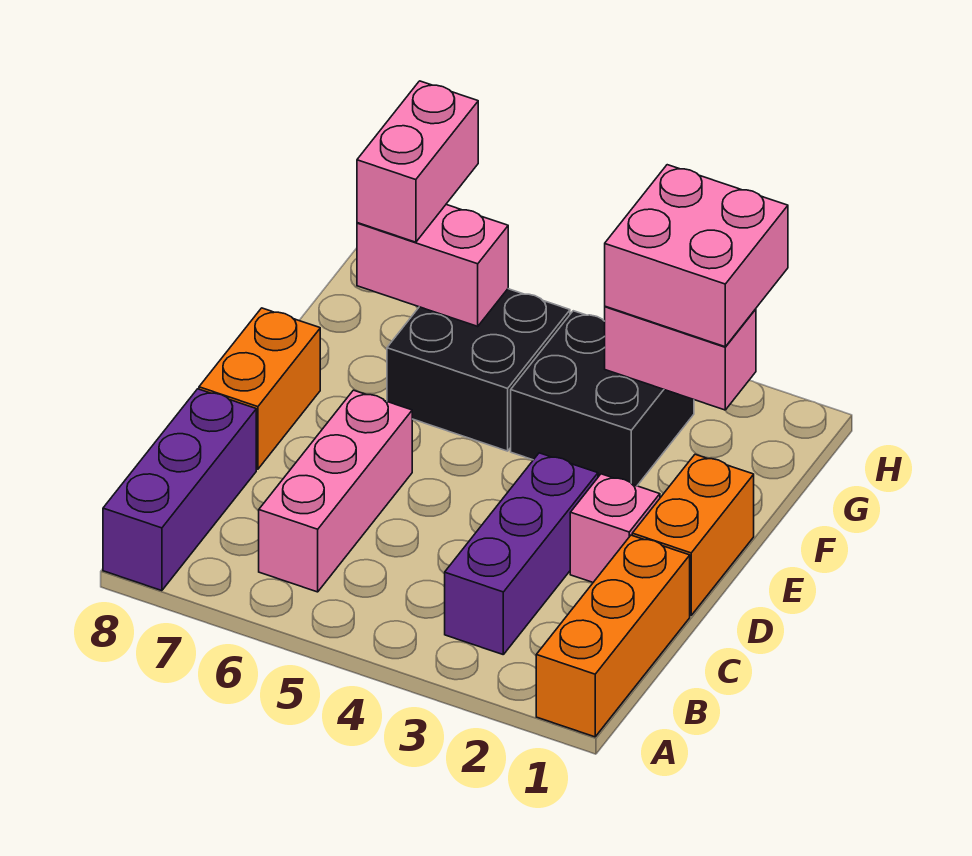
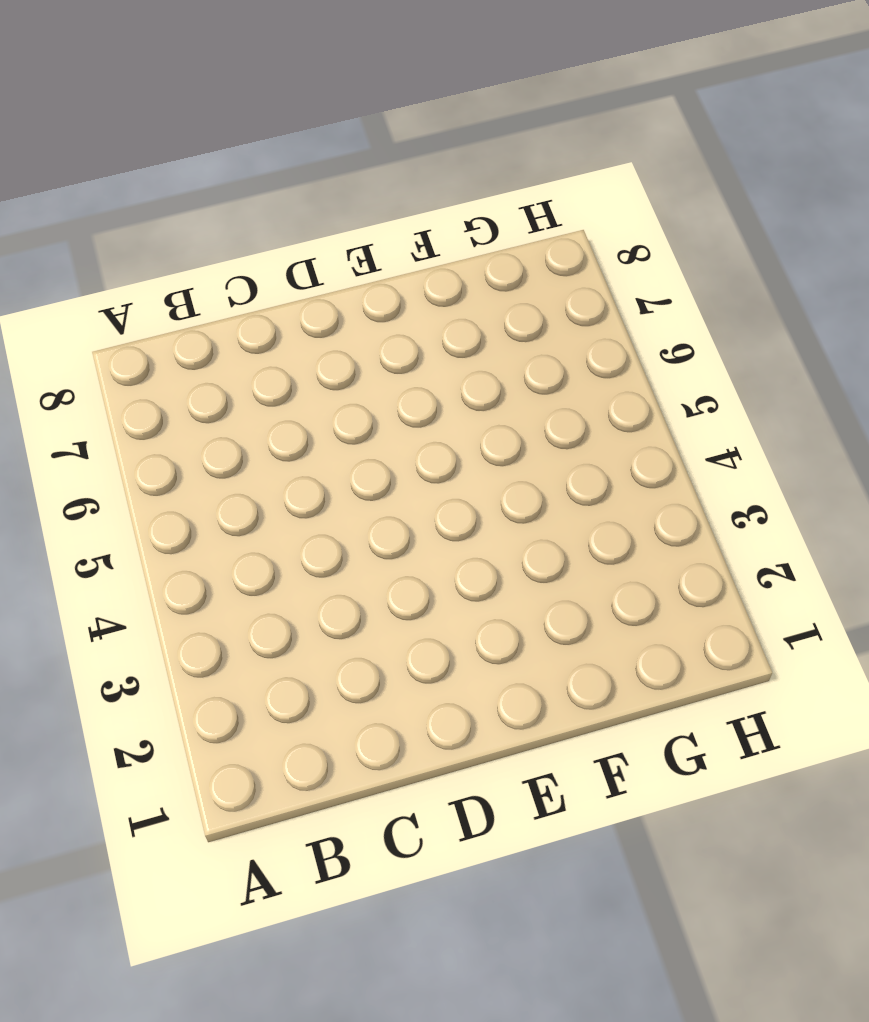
none -> orange 1x3 brick [536,535,690,737]
none -> purple 1x3 brick [103,389,256,591]
none -> purple 1x3 brick [445,453,598,654]

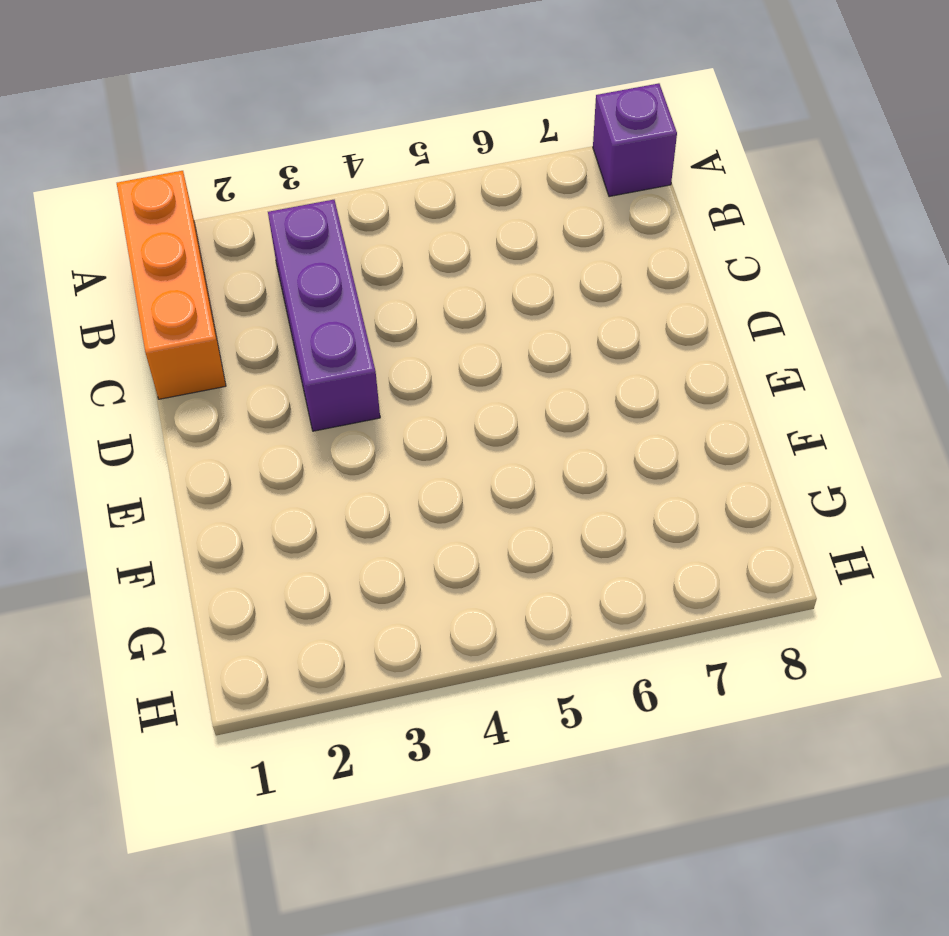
purple 1x1 brick [593,83,677,197] -> purple 1x3 brick [103,389,256,591]
none -> pink 1x3 brick [259,390,412,592]
none -> orange 1x2 brick [632,454,754,615]
none -> pink 1x1 brick [570,474,660,582]

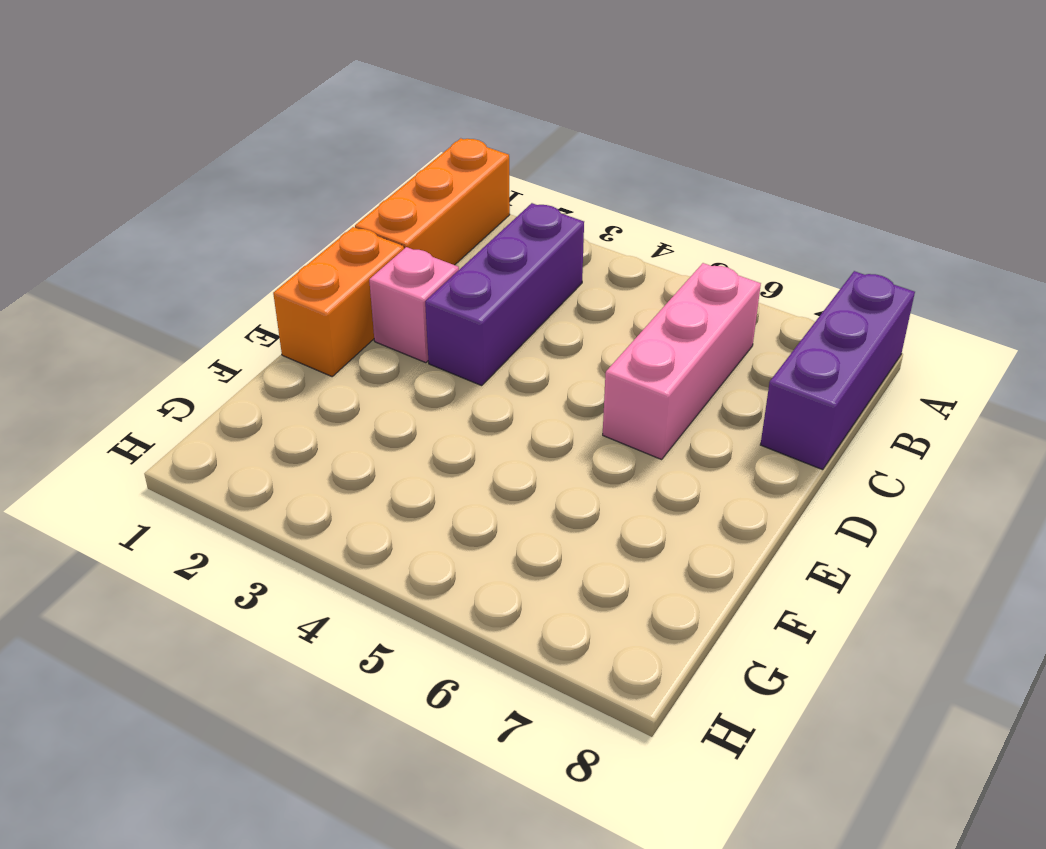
none -> orange 1x2 brick [199,308,320,469]
none -> black 2x2 brick [511,311,694,486]
none -> black 2x2 brick [387,289,570,451]

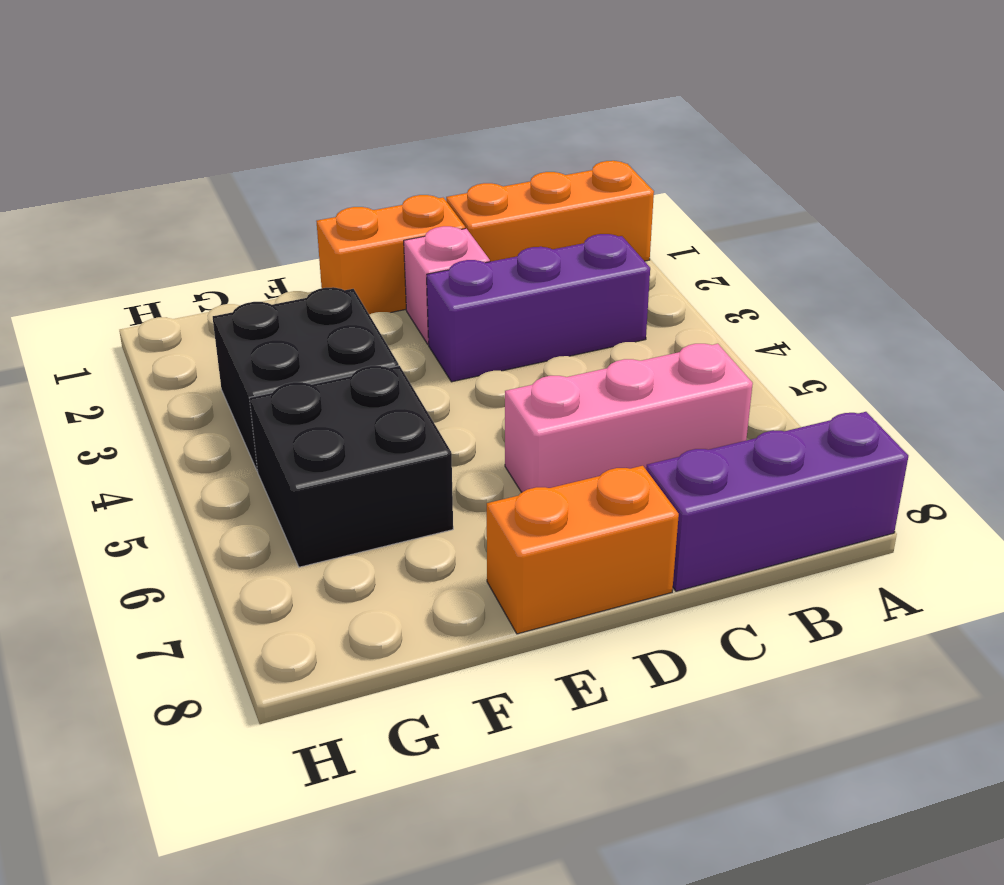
none -> pink 1x2 brick [605,306,756,410]
none -> pink 1x2 brick [357,205,508,326]
none -> pink 2x2 brick [605,165,788,347]

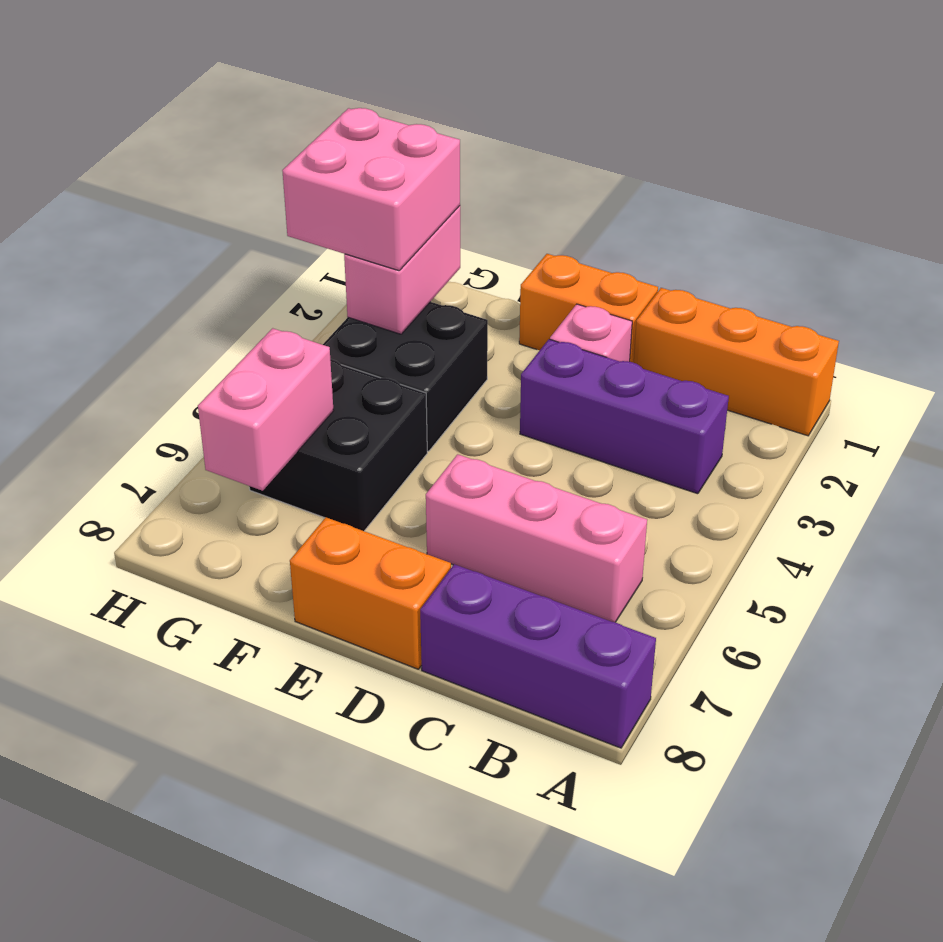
none -> pink 1x2 brick [357,81,478,242]

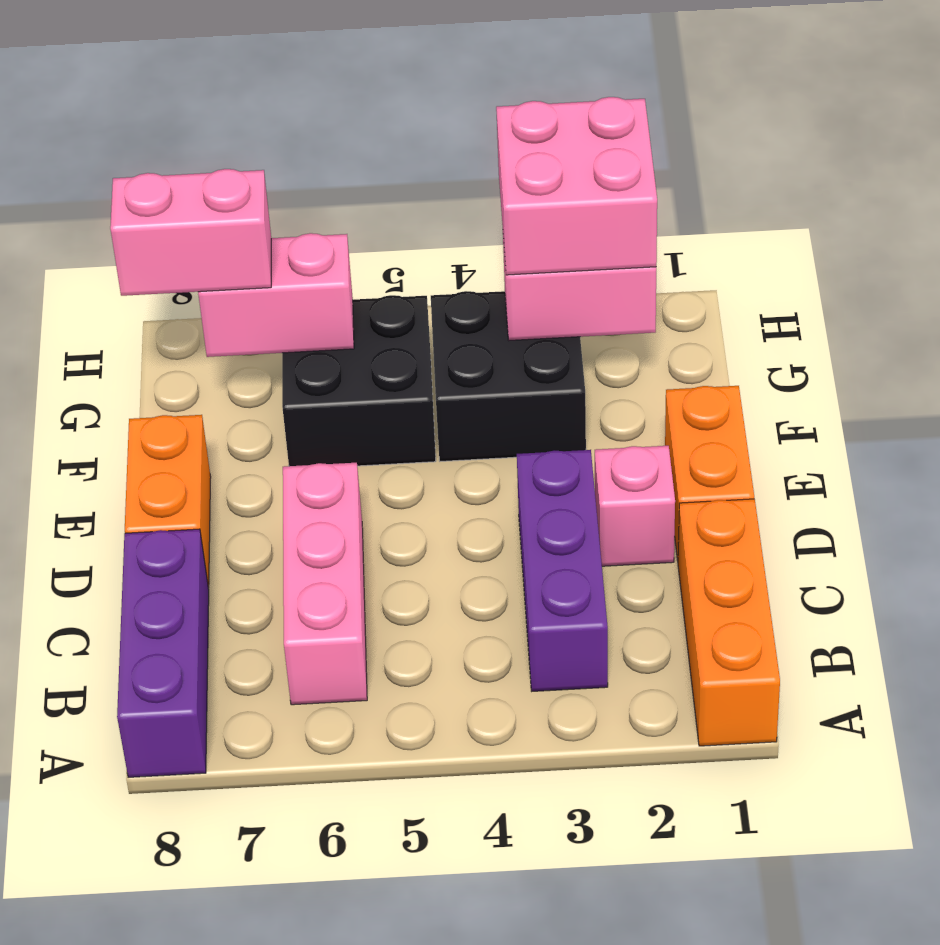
pink 1x2 brick [110,169,271,296] -> pink 1x2 brick turned to [357,81,478,242]

